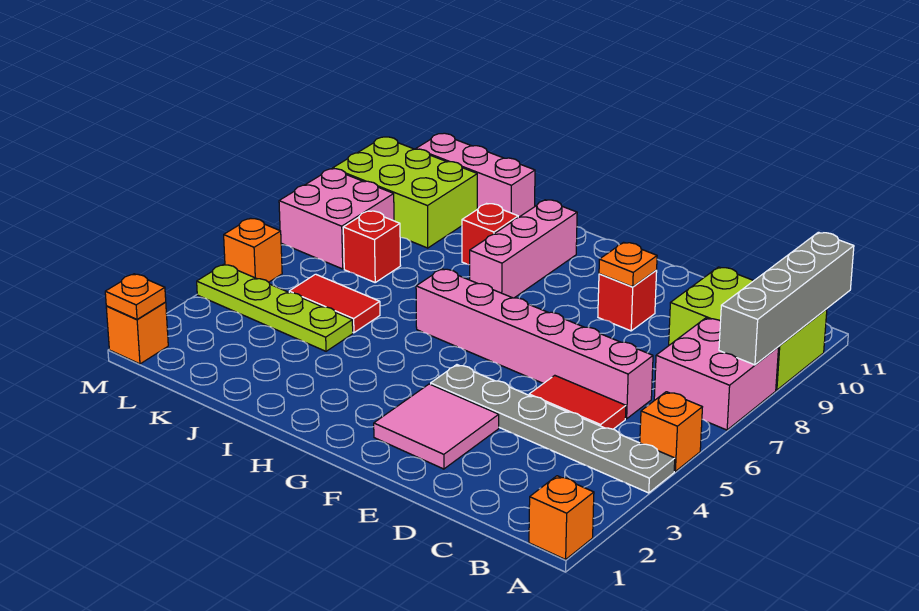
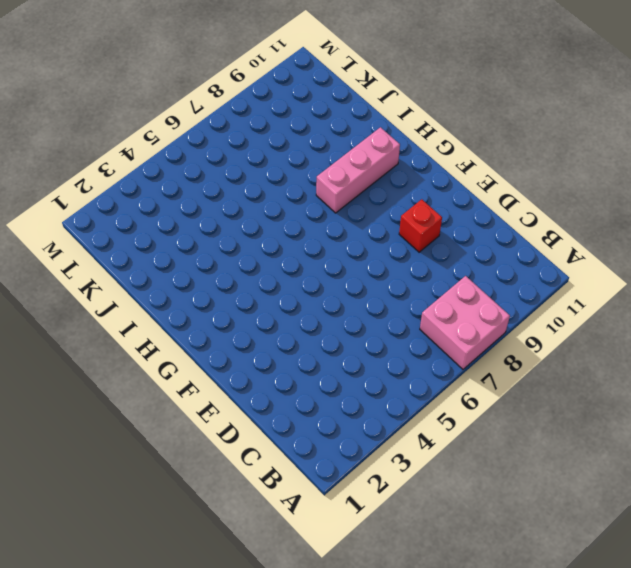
none -> orange 1x1 brick [529,476,594,560]
none -> grey 1x6 plate [431,365,675,493]
none -> orange 1x1 brick [640,392,702,471]

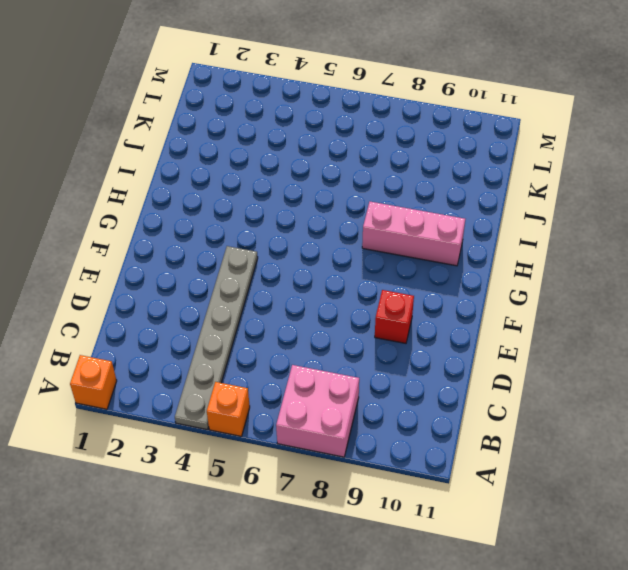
none -> lime 2x3 brick [669,267,827,390]
none -> red 1x2 tile [529,375,626,429]
none -> pink 1x6 brick [416,269,653,419]

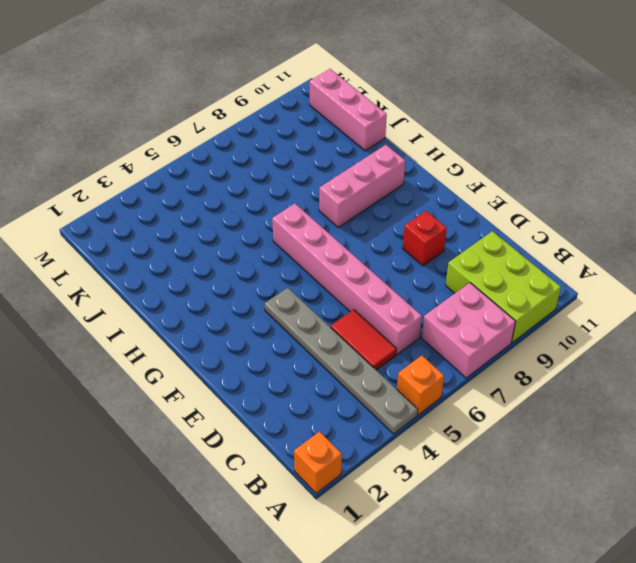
none -> pink 2x2 tile [374,384,499,469]
none -> red 1x1 brick [462,204,518,265]
none -> lime 1x4 plate [197,264,353,351]

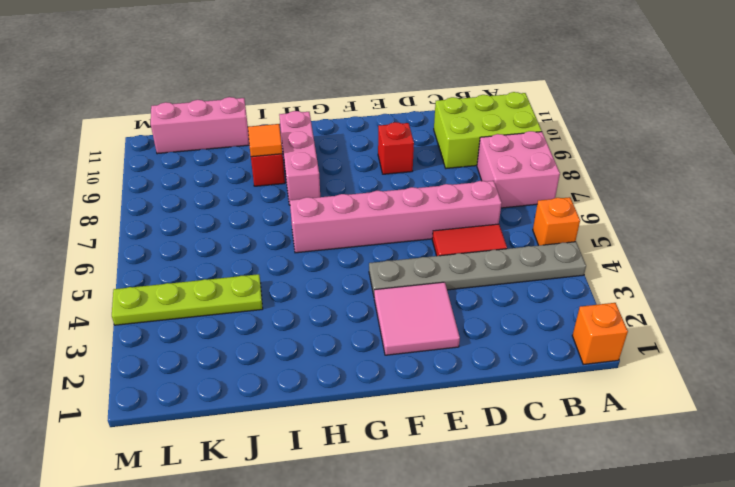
orange 1x1 tile [248,124,283,157] -> none
none -> red 1x2 tile [289,274,380,333]
none -> red 1x1 brick [343,211,401,282]
none -> lime 2x3 brick [333,137,477,248]

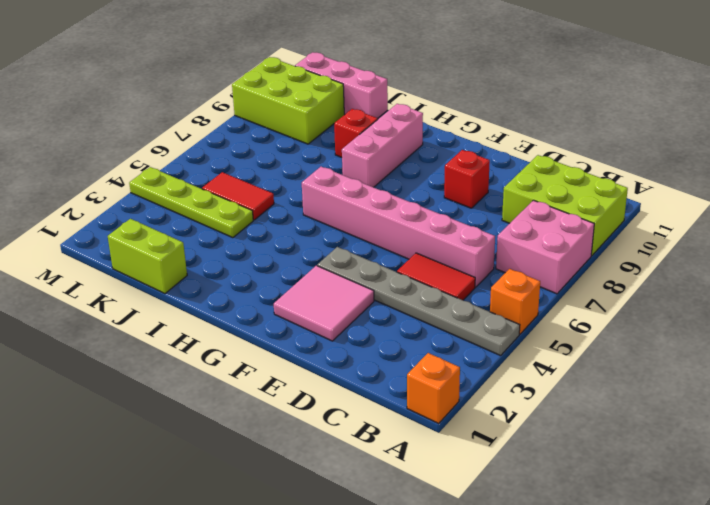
lime 1x2 brick [108,219,187,294] -> none
none -> red 1x1 brick [343,211,401,282]
none -> pink 2x2 brick [279,169,394,269]
none -> orange 1x1 brick [106,302,168,364]

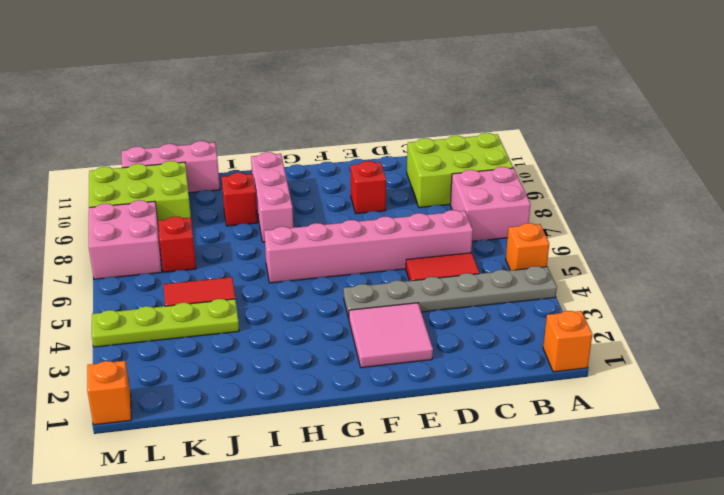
none -> orange 1x1 brick [224,218,282,282]
none -> grey 1x4 brick [719,232,854,365]
none -> orange 1x1 plate [599,242,657,287]

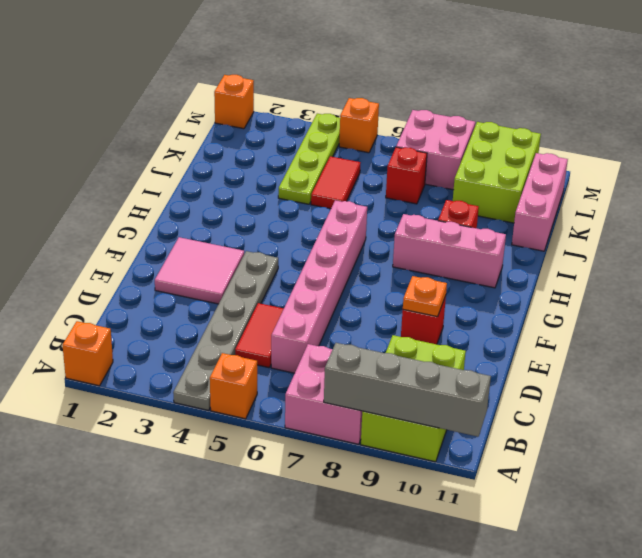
none -> orange 1x1 plate [105,274,166,319]

